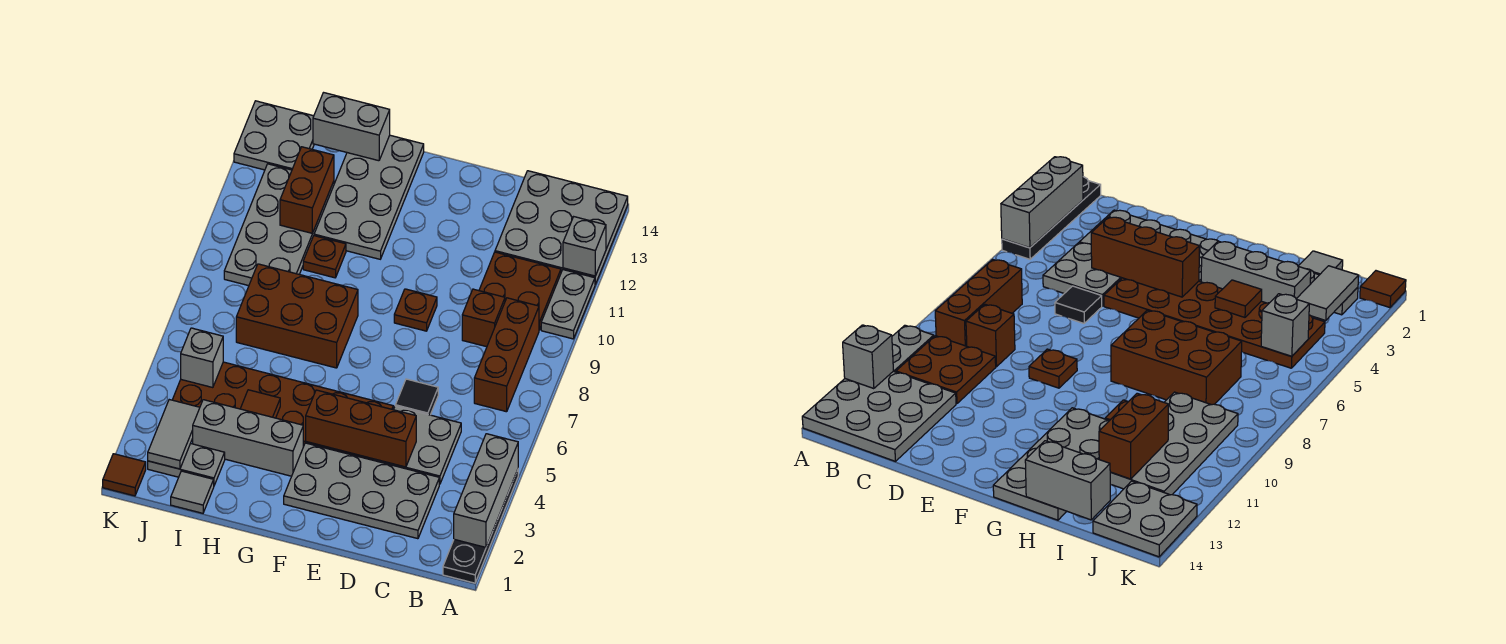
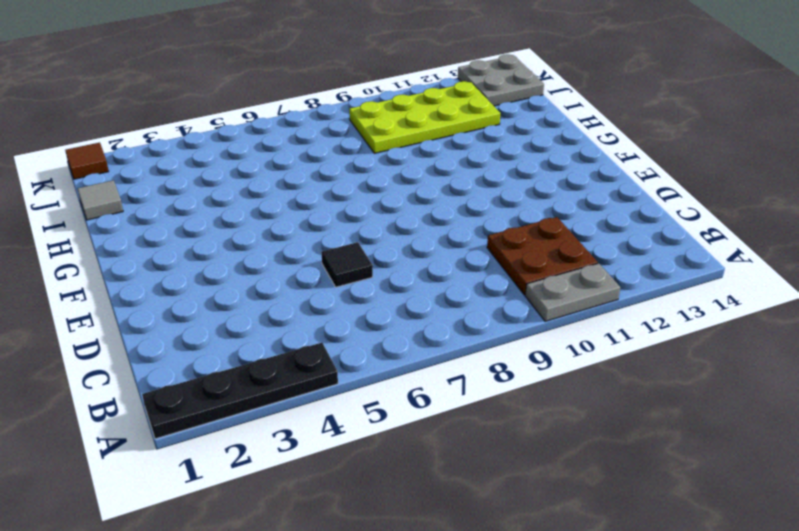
lime 2x4 plate [349,81,500,153] -> grey 2x4 plate [224,164,334,286]
none -> grey 3x3 plate [495,171,628,284]
none -> brown 1x3 brick [474,298,539,412]
none -> grey 2x4 plate [284,443,439,539]

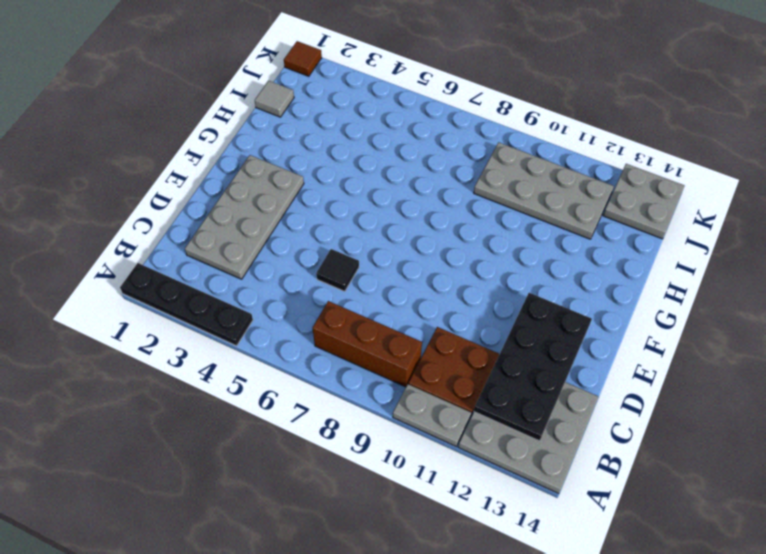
black 2x4 plate [474,293,592,441] -> none
none -> grey 2x2 plate [374,406,461,484]
none -> brown 1x1 brick [462,289,505,347]
none -> brown 2x6 plate [173,362,393,460]

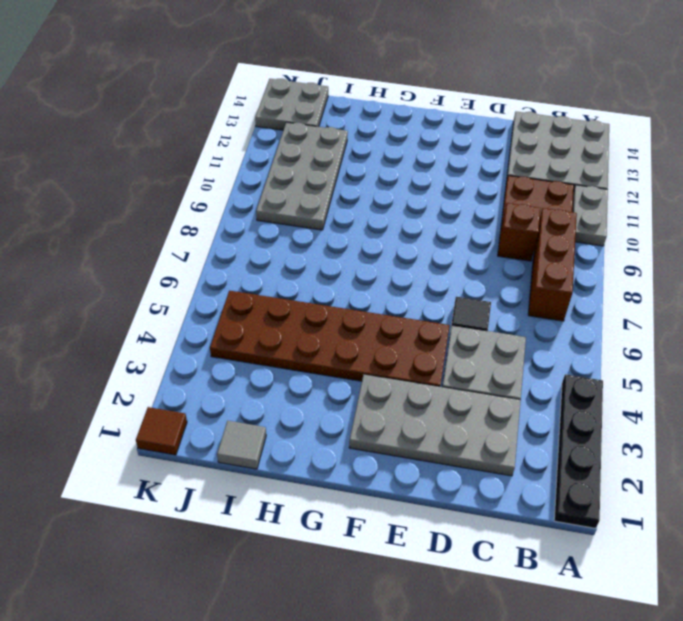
none -> brown 1x1 plate [394,289,437,331]
none -> grey 1x3 brick [193,400,303,476]
none -> brown 2x3 brick [236,264,358,368]

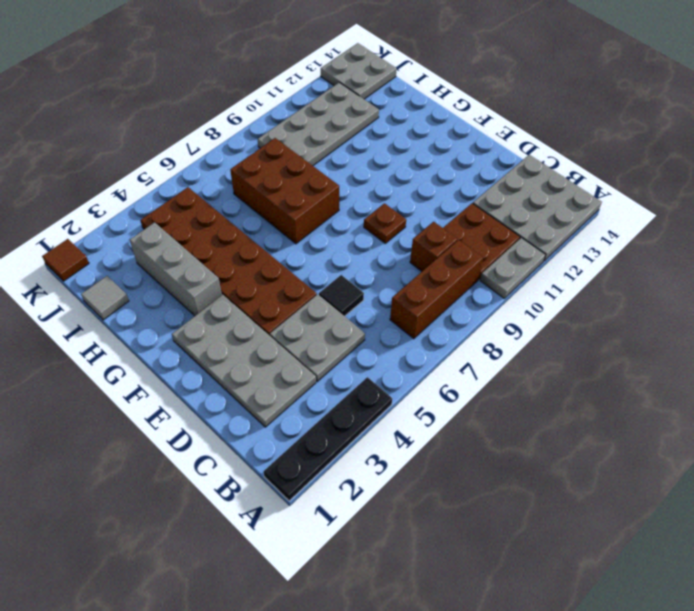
none -> grey 2x4 plate [314,135,424,259]
none -> brown 1x1 plate [303,236,346,278]
none -> grey 1x2 plate [148,444,225,485]

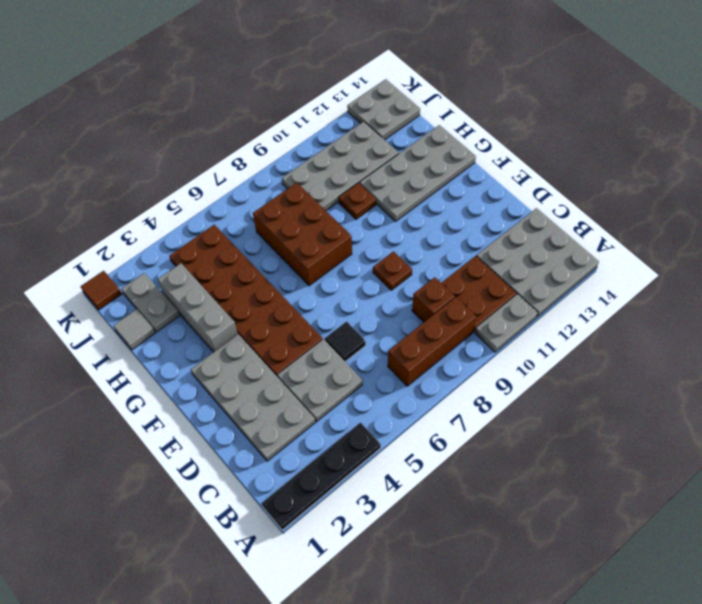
none -> grey 1x3 brick [454,434,518,547]
none -> grey 1x1 brick [563,217,606,276]
none -> brown 1x3 brick [306,390,416,467]

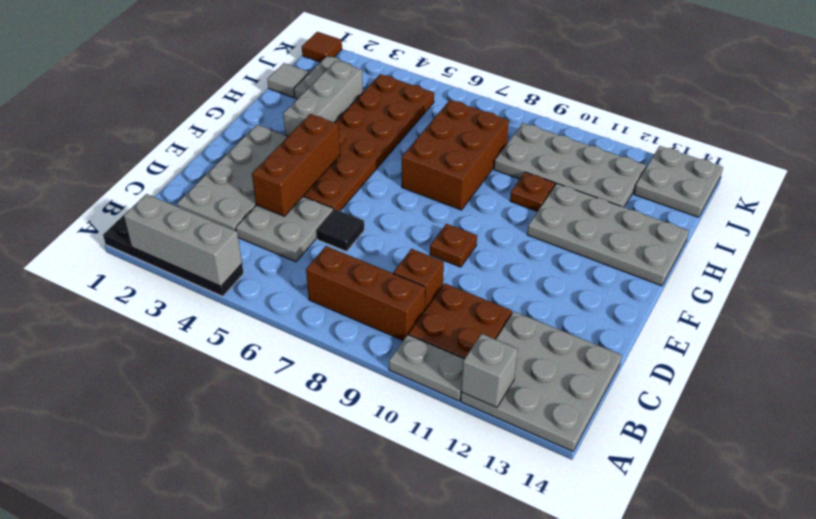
none -> brown 1x1 tile [240,390,280,418]
none -> grey 1x2 brick [313,93,390,161]
none -> brown 1x2 brick [280,147,334,233]

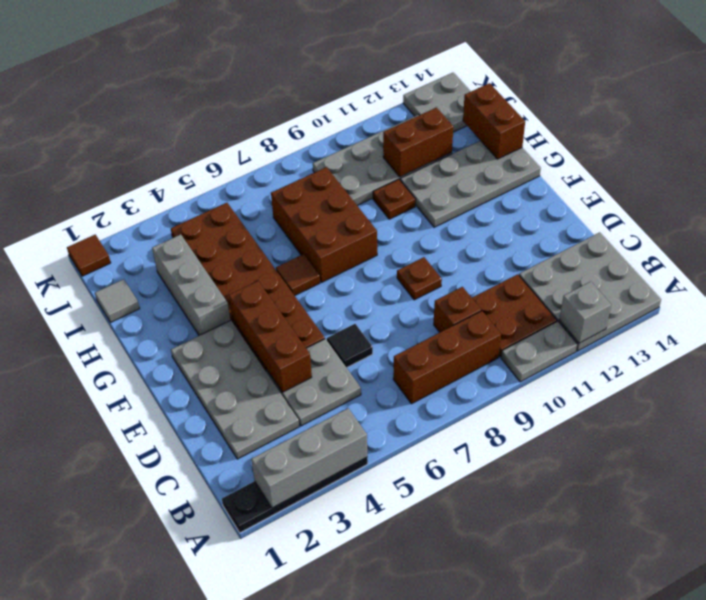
brown 1x1 tile [276,254,320,296] -> brown 1x1 tile moved to [240,390,280,418]
brown 1x2 brick [463,83,525,159] -> grey 1x2 brick [313,93,390,161]
none -> grey 1x2 plate [148,444,225,485]
none -> grey 1x2 tile [148,400,200,469]
none -> grey 1x1 brick [181,328,223,388]

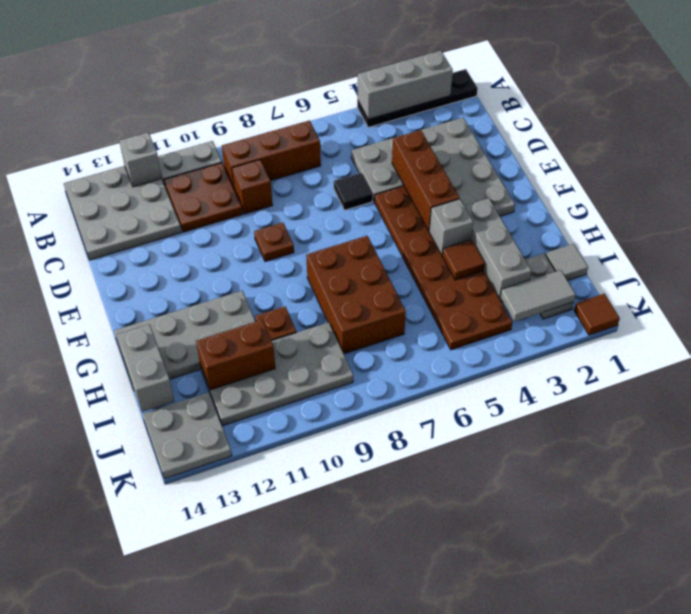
grey 1x1 brick [429,199,473,255] -> grey 1x1 brick moved to [181,328,223,388]

